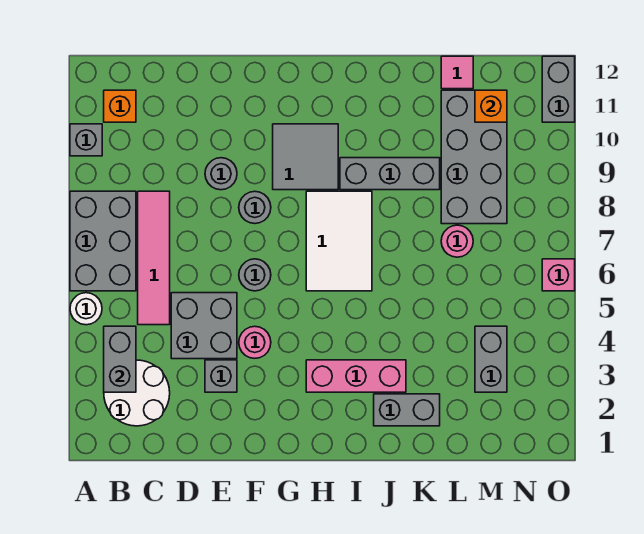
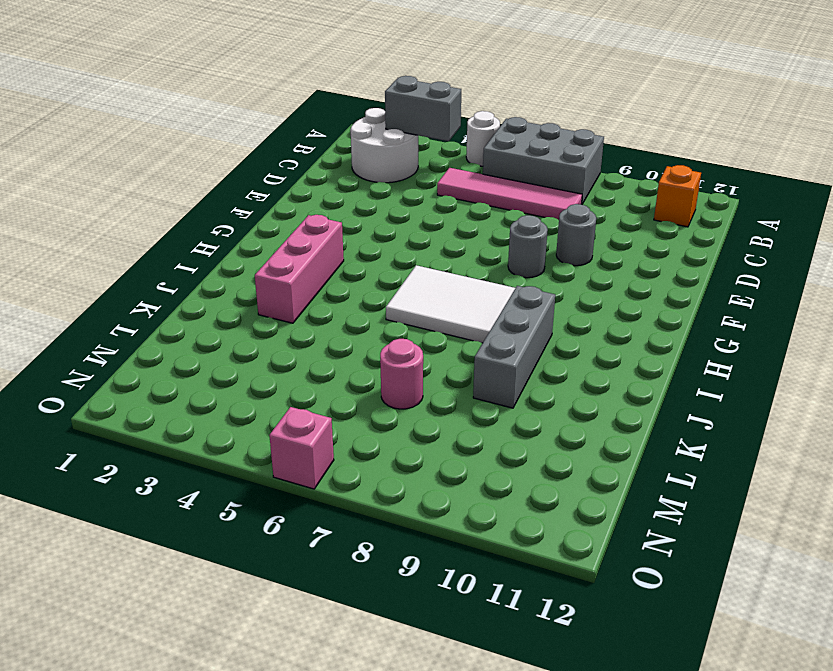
none -> grey 1x1 brick [70,124,102,156]
none -> grey 2x2 brick [171,293,237,359]
none -> grey 1x1 brick [205,360,237,392]

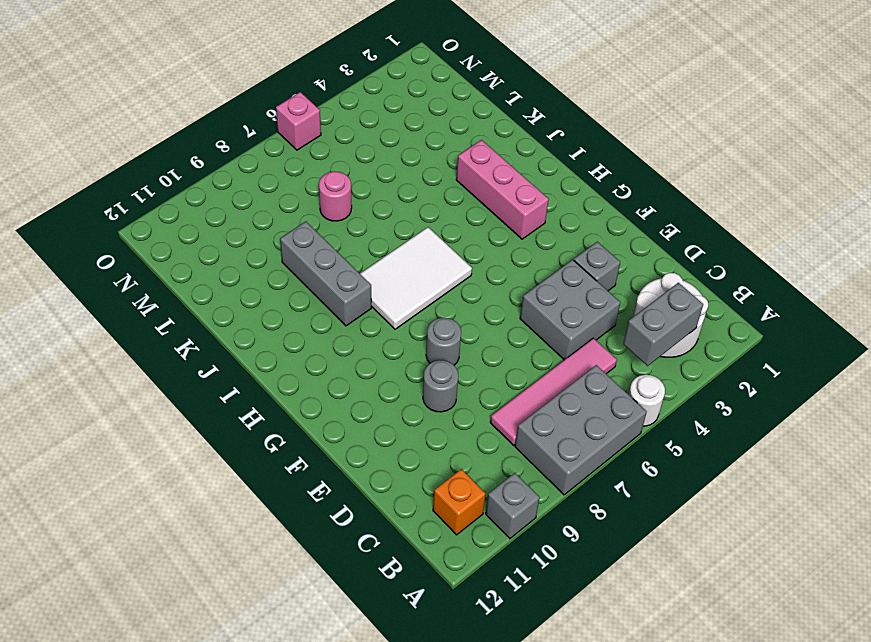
none -> pink 1x1 round brick [239,326,271,358]
none -> grey 1x1 round brick [239,259,271,291]
none -> grey 2x2 tile [273,124,338,190]

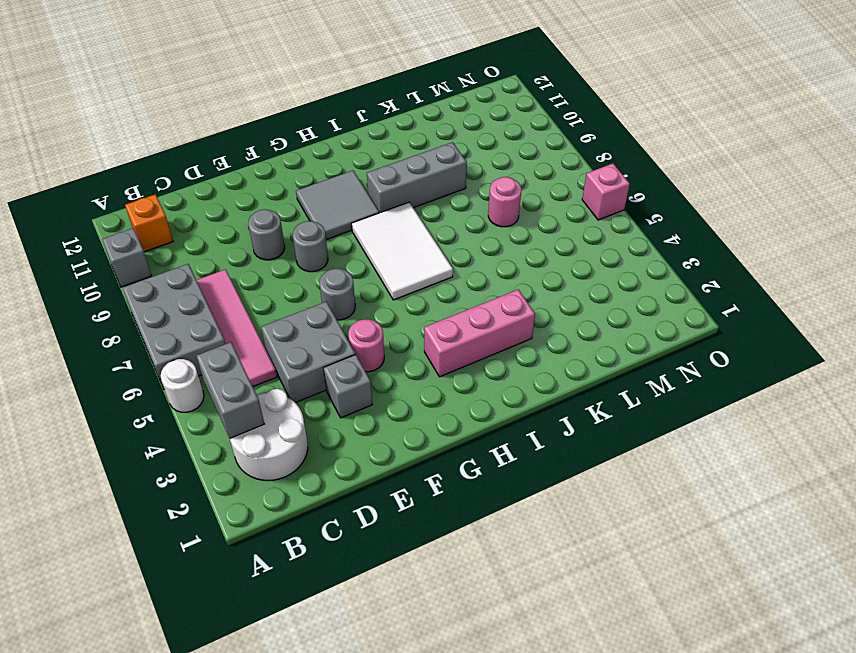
none -> grey 1x2 brick [374,394,440,426]
none -> grey 2x4 brick [441,90,507,224]
none -> pink 1x1 tile [441,56,473,89]

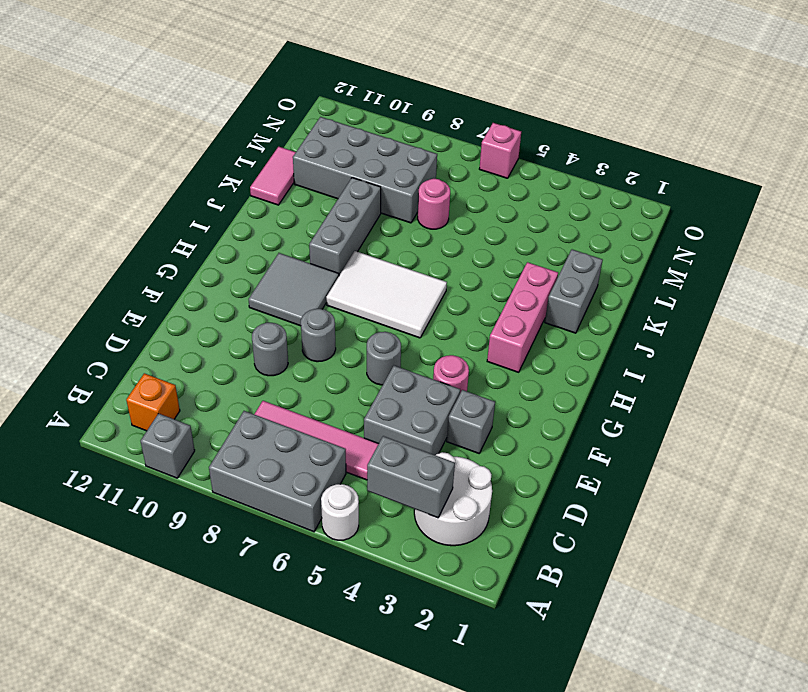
pink 1x2 tile [250,147,296,205] -> pink 1x1 tile [441,56,473,89]
none -> grey 1x2 brick [475,326,507,392]
none -> grey 1x2 brick [542,56,575,122]
none -> orange 1x1 brick [475,90,507,122]

